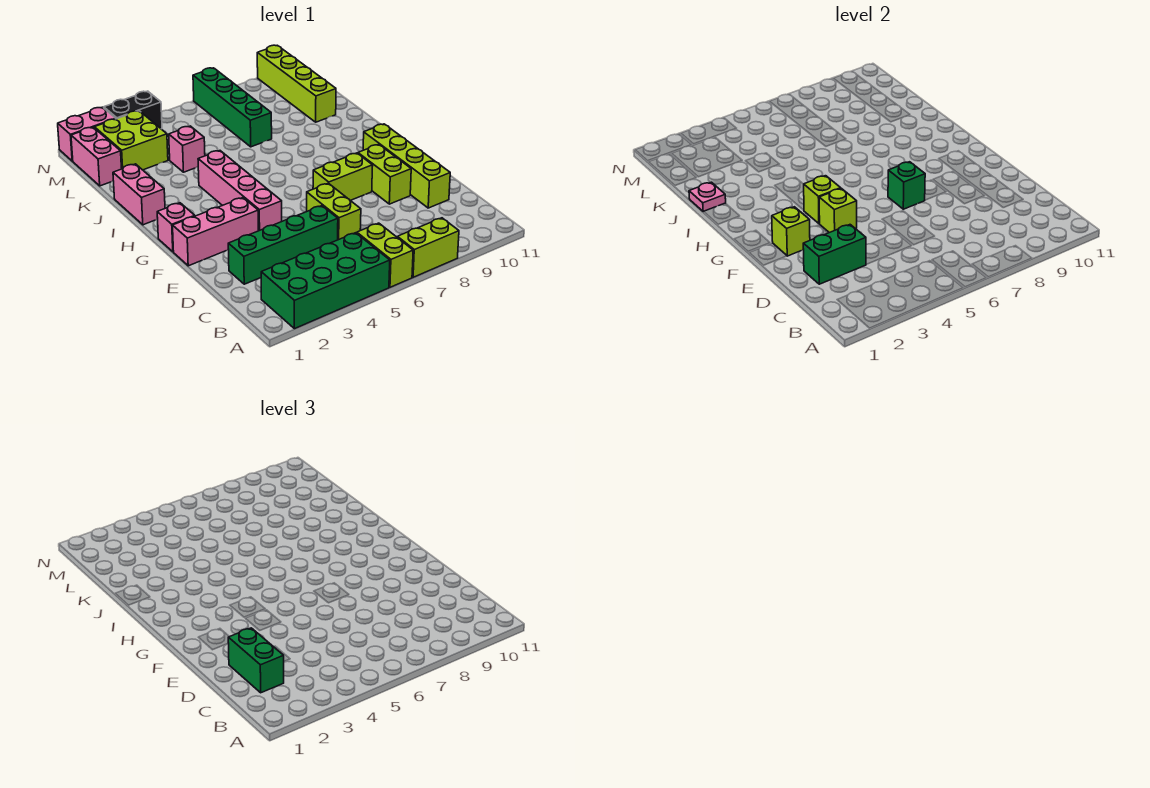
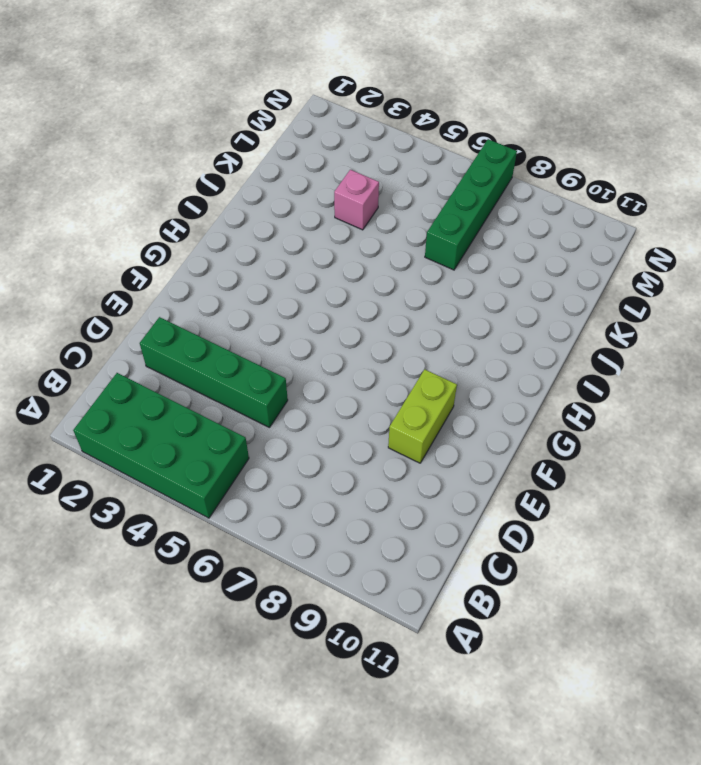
none -> lime 1x2 brick [357,223,413,287]
none -> lime 1x2 brick [397,218,459,277]
none -> lime 1x2 brick [307,183,361,240]

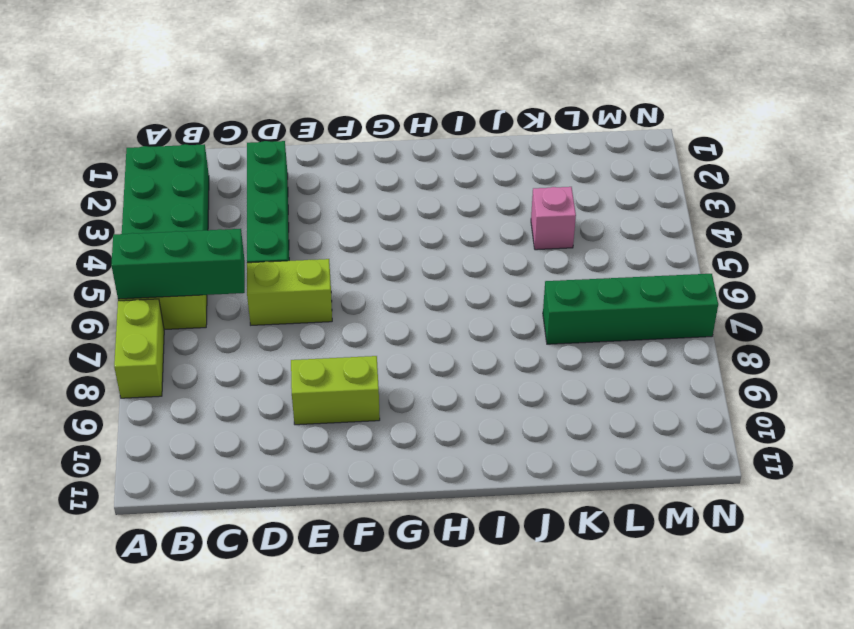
green 1x3 brick [111,229,245,299] -> none
none -> lime 1x4 brick [363,124,450,208]
none -> pink 1x3 brick [173,198,258,266]
none -> pink 1x4 brick [198,151,282,231]

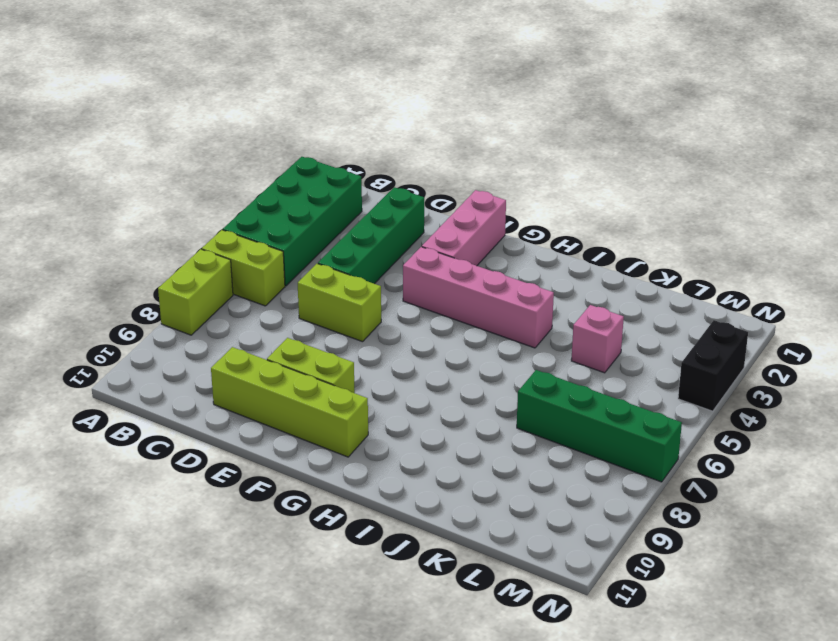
none -> lime 1x2 brick [313,153,373,201]
none -> pink 1x1 brick [157,203,195,252]
none -> pink 1x2 brick [113,164,165,225]

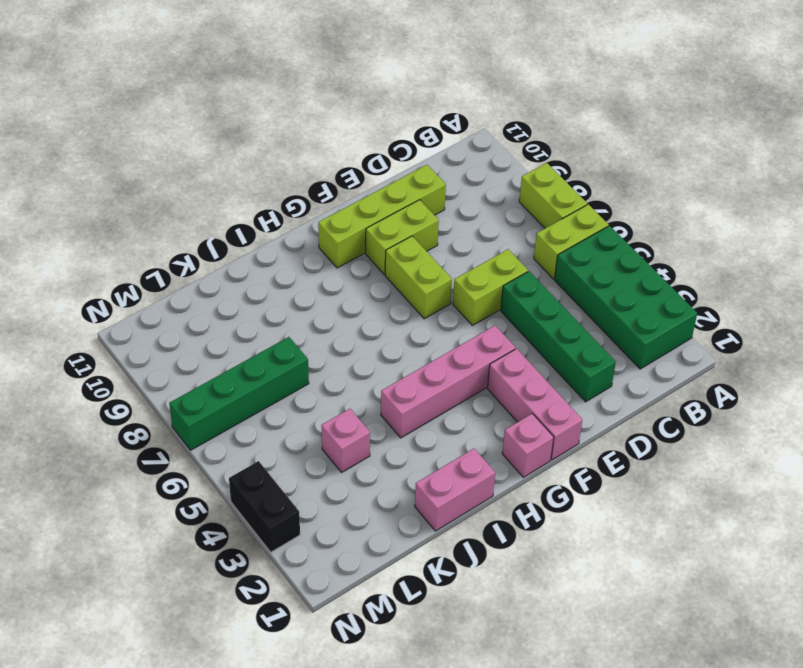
none -> lime 1x4 brick [257,45,336,122]
none -> pink 1x2 brick [71,127,122,186]
none -> lime 2x2 brick [94,111,168,170]

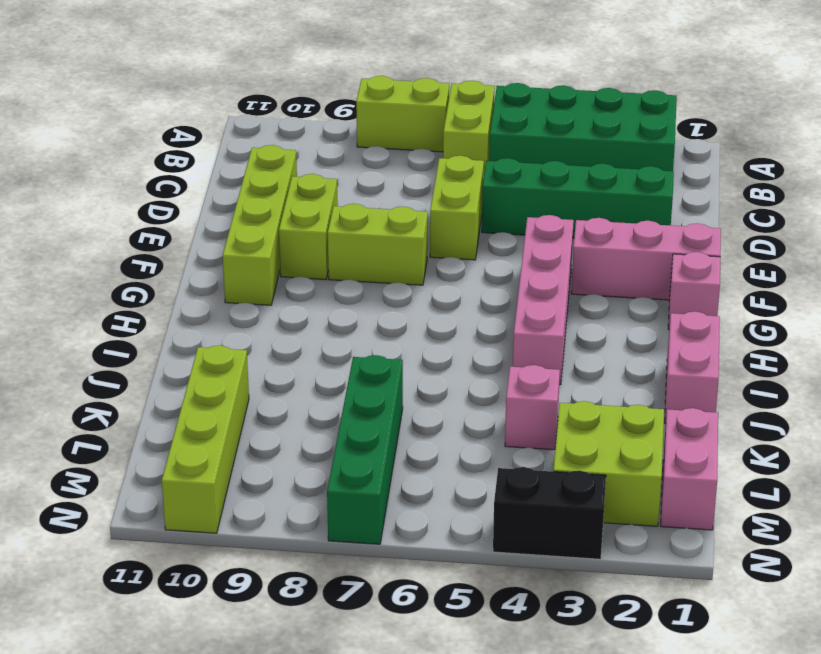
none -> pink 1x2 brick [58,107,116,161]
none -> green 1x2 brick [803,225,866,284]
none -> lime 1x1 brick [772,207,810,256]

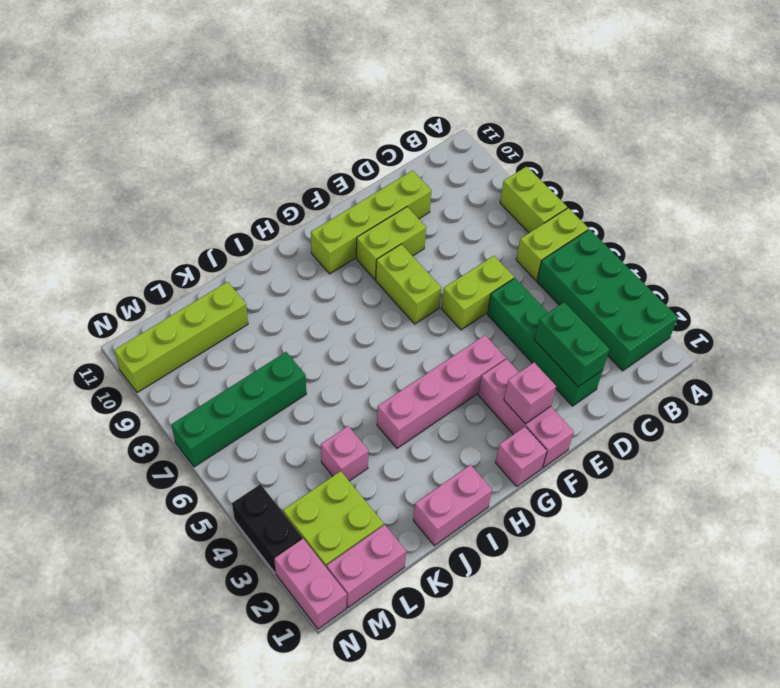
pink 1x1 brick [504,363,556,424] -> lime 1x1 brick [772,207,810,256]
none -> lime 1x1 brick [819,188,857,233]
none -> green 1x1 brick [888,162,925,209]
none -> lime 1x1 brick [804,176,841,223]

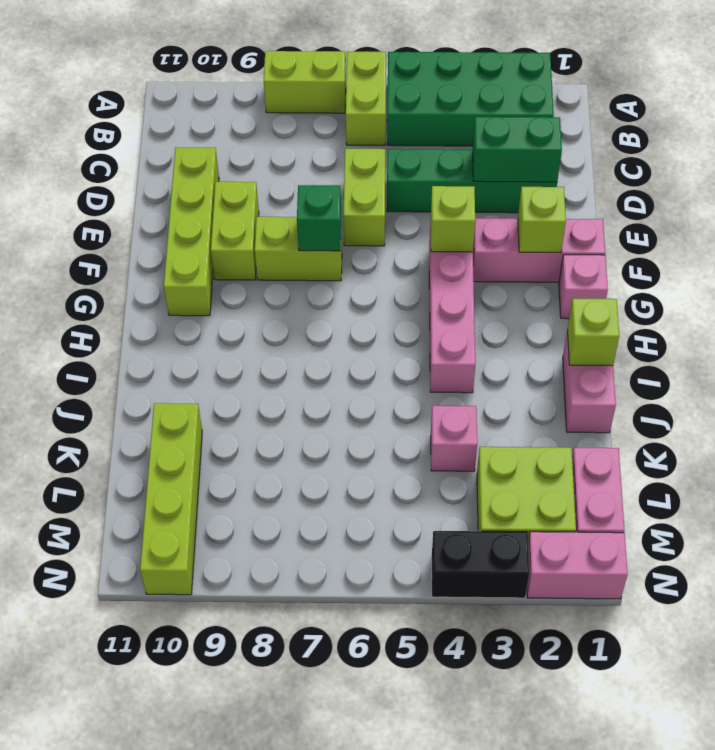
lime 1x1 brick [567,299,619,366] -> lime 1x1 brick moved to [804,176,841,223]
none -> green 1x4 brick [193,68,272,147]
none -> pink 1x1 plate [689,182,726,212]
none -> green 1x2 brick [228,628,284,693]

